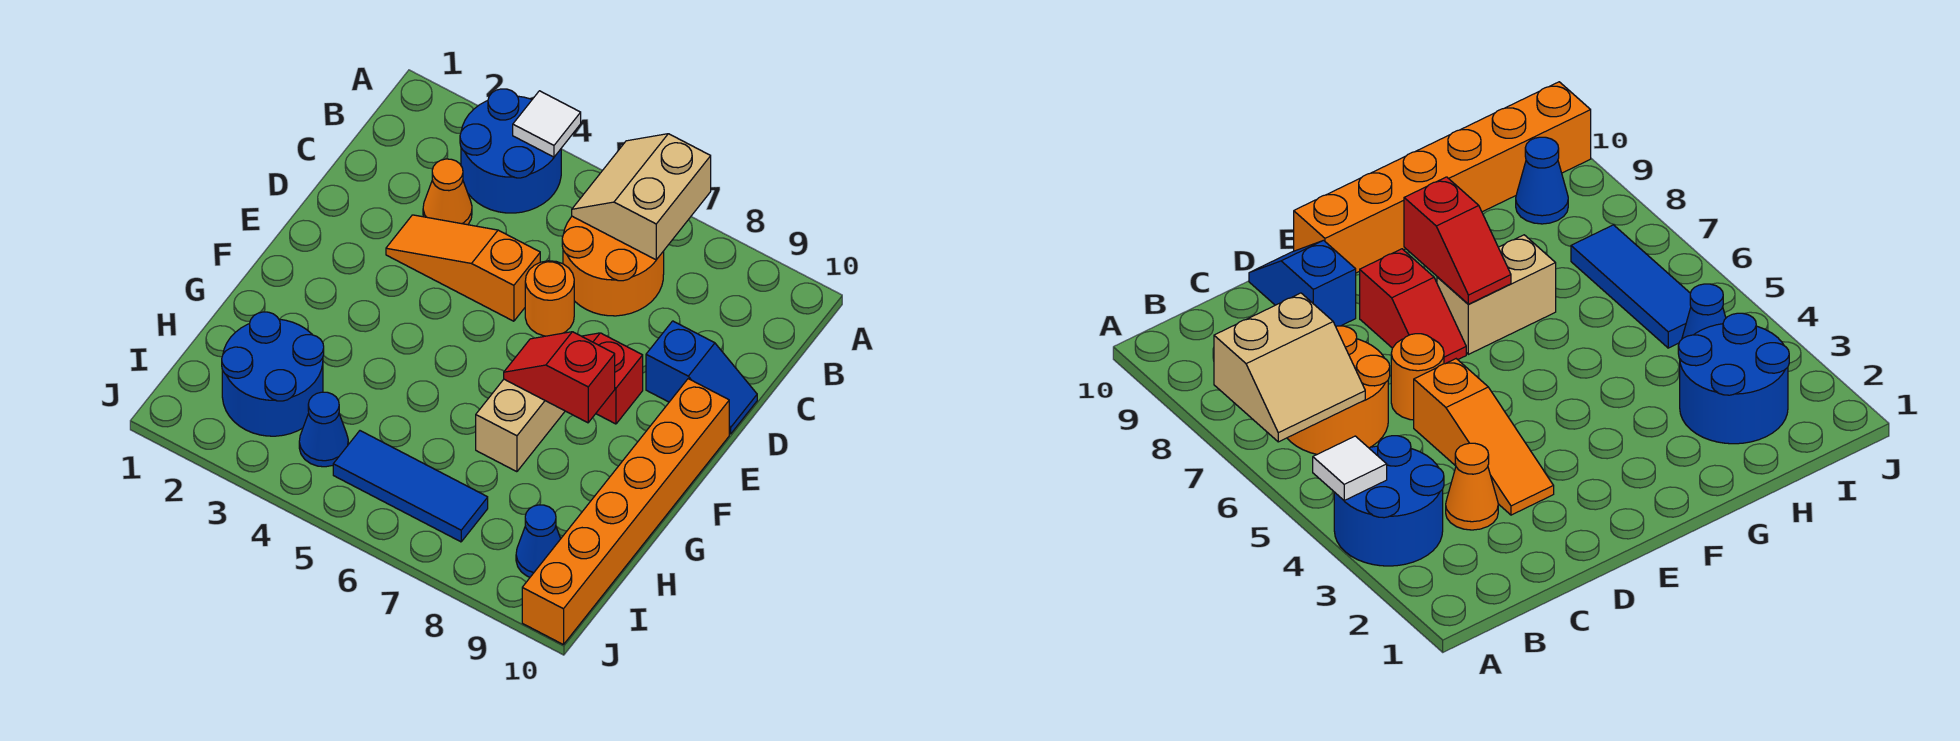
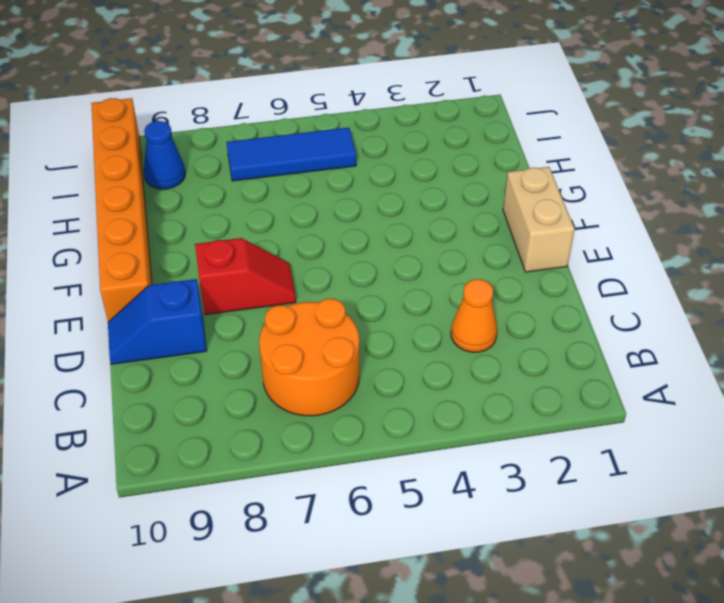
tan 1x2 brick [503,167,575,272] -> tan 1x2 brick moved to [476,379,565,472]
none -> blue 2x2 round brick [460,89,561,213]
none -> orange 1x3 slope [386,215,540,321]
none -> orange 1x1 round brick [525,261,574,336]

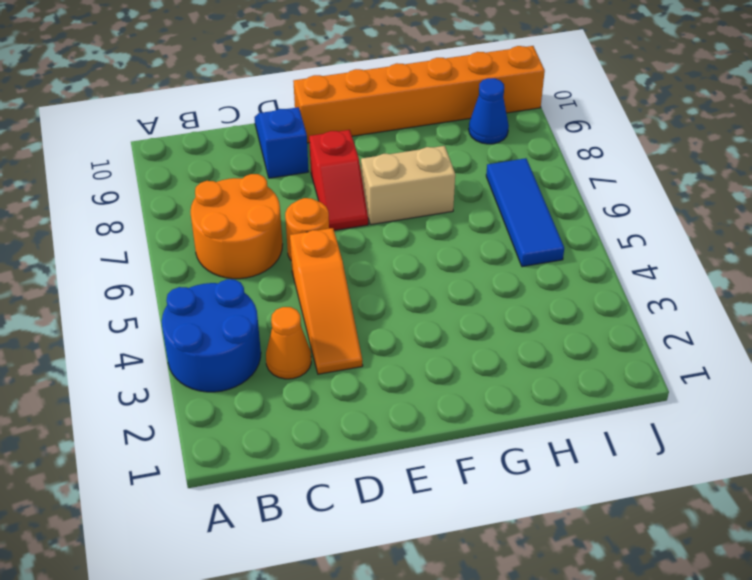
none -> blue 2x2 round brick [222,312,324,436]
none -> blue 1x1 cone [299,392,348,467]
none -> white 1x1 tile [513,91,581,157]

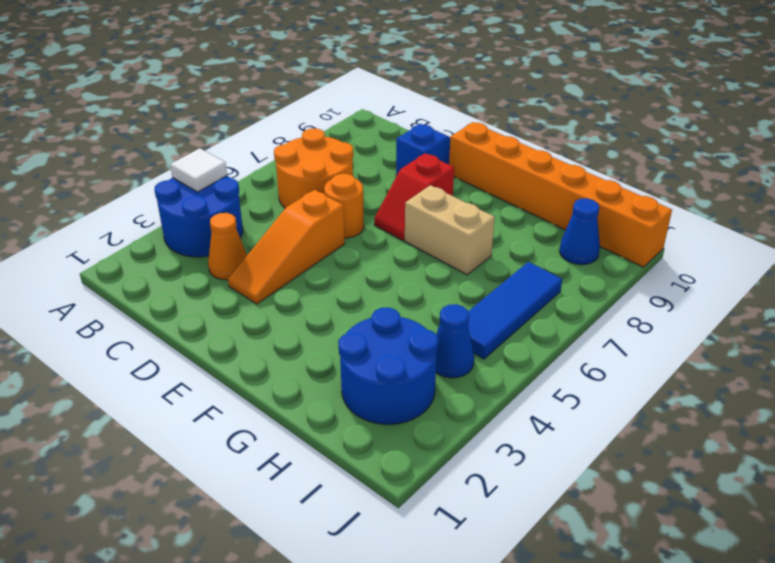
none -> tan 2x2 slope [572,134,711,260]
none -> red 1x2 slope [504,332,615,423]

